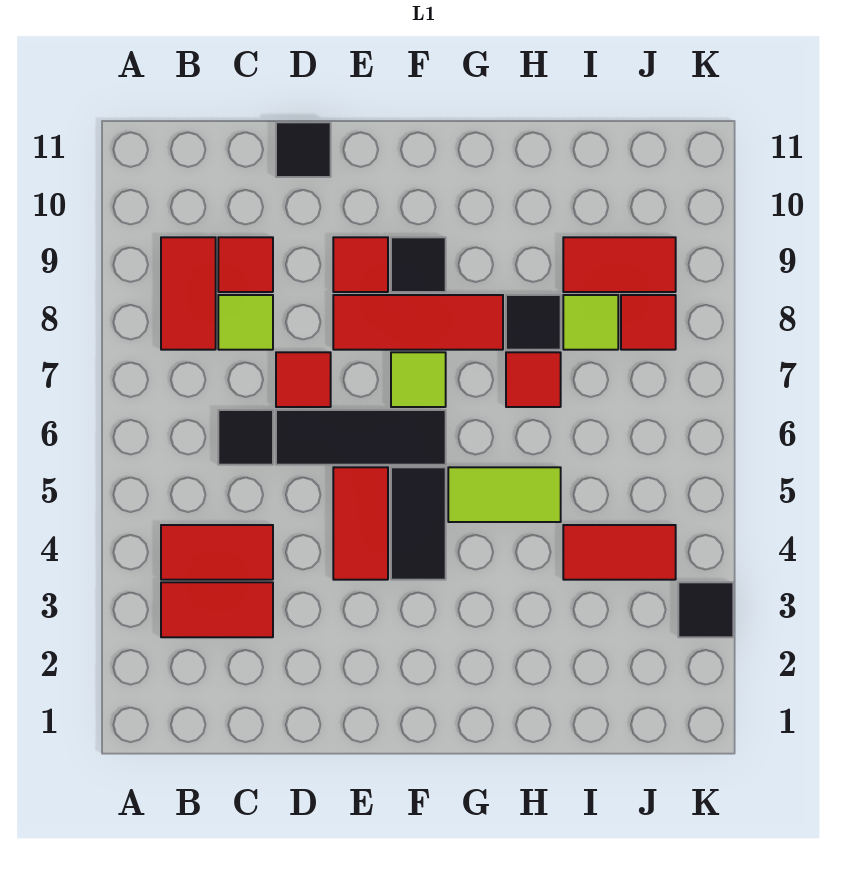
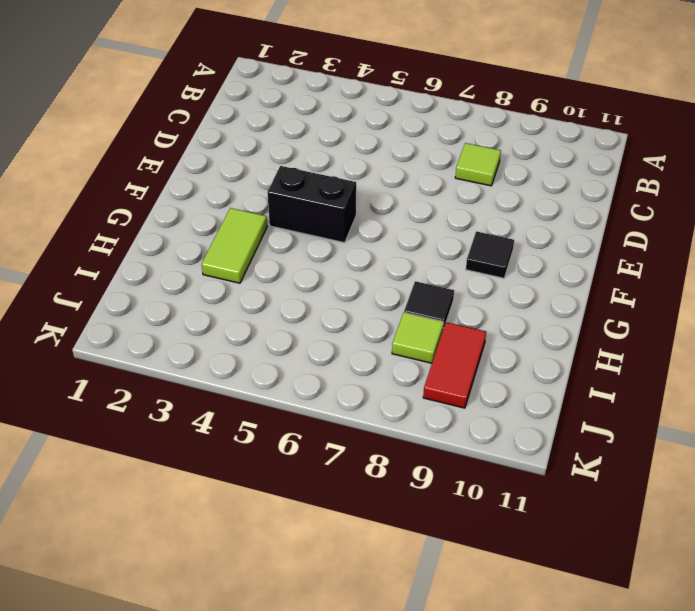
black 1x2 brick [267,166,356,243] -> black 1x2 tile [391,467,446,580]
lime 1x2 tile [202,208,267,283] -> lime 1x2 tile moved to [448,467,561,522]
none -> red 1x2 tile [161,582,273,637]
none -> red 1x2 tile [161,525,273,580]
none -> red 1x2 tile [161,237,216,350]

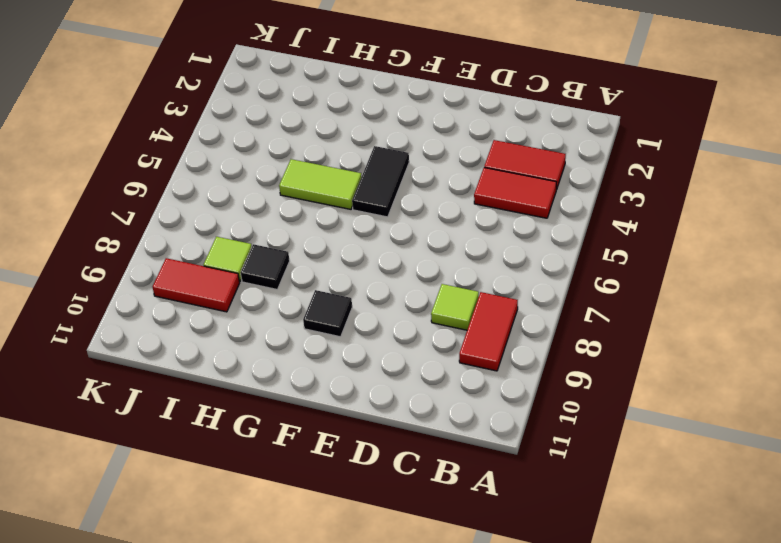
none -> black 1x1 tile [218,410,273,465]
none -> red 1x1 tile [218,237,273,292]
none -> black 1x3 tile [276,410,446,465]

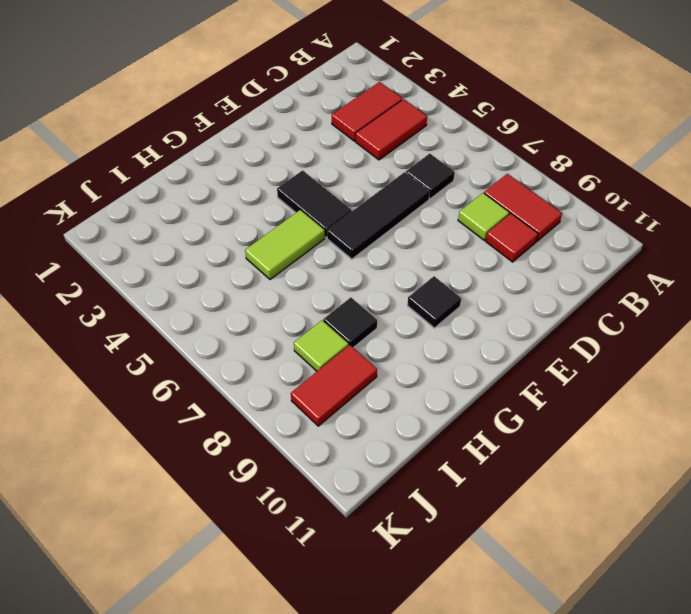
none -> red 1x1 tile [276,352,331,407]
none -> black 1x1 tile [276,122,331,177]
none -> red 1x2 tile [333,467,388,580]

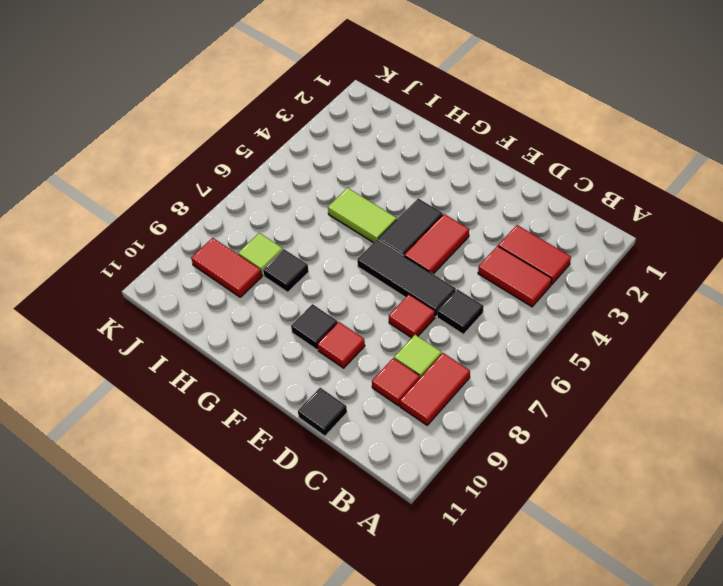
none -> red 1x3 tile [333,295,503,350]
none -> lime 1x1 tile [391,352,446,407]
none -> red 1x1 tile [506,352,561,407]

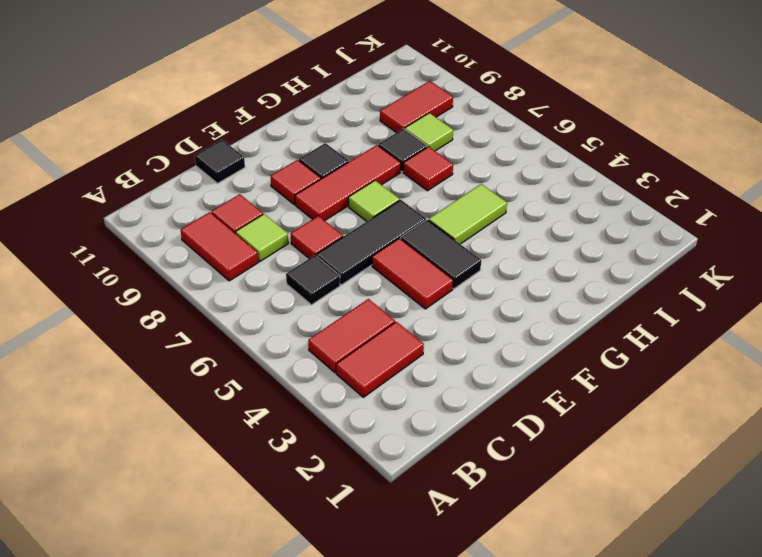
none -> red 1x2 tile [563,525,676,580]
none -> red 1x1 tile [621,295,676,350]
none -> black 1x1 tile [678,582,733,637]

